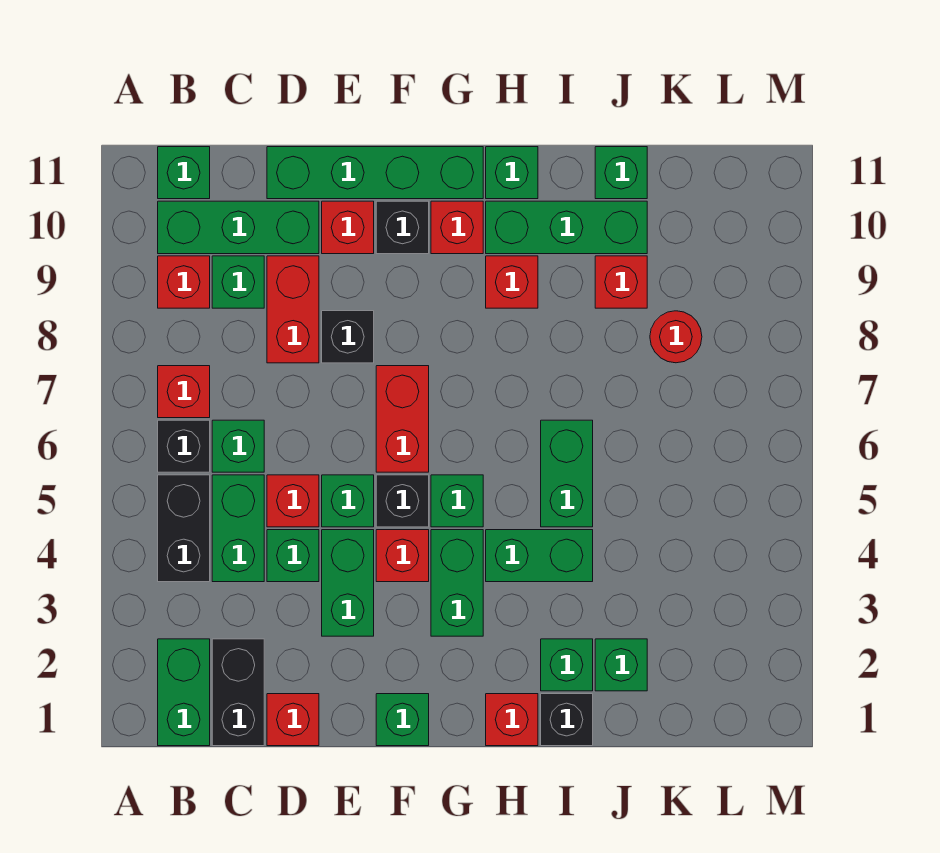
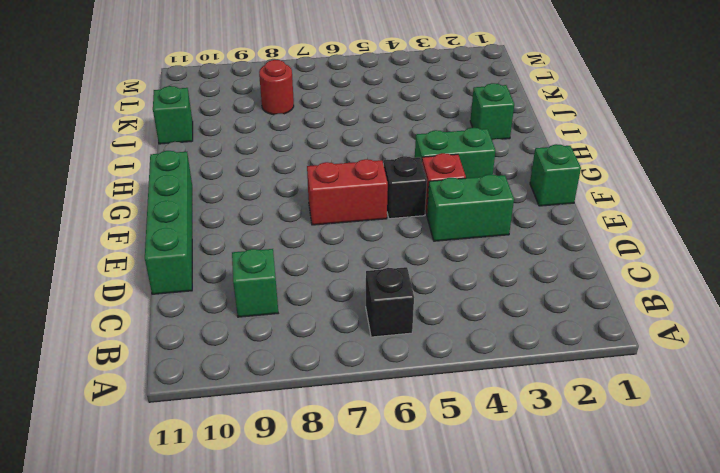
none -> green 1x2 brick [158,639,210,746]
none -> black 1x2 brick [158,475,210,582]
none -> red 1x1 brick [158,366,210,418]
none -> red 1x1 brick [158,256,210,308]

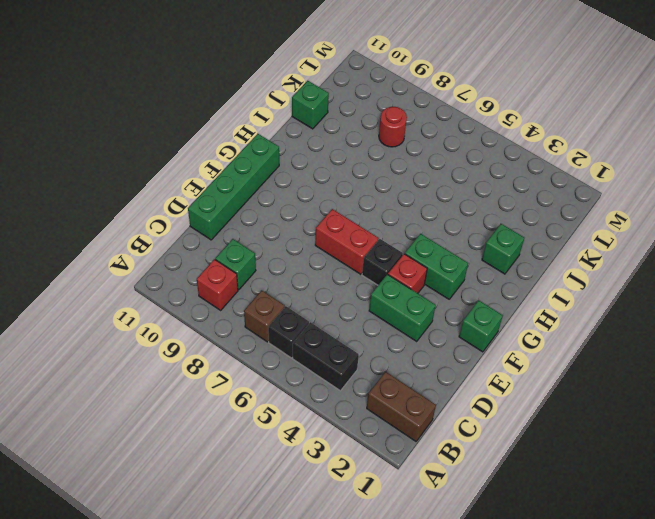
brown 1x2 brick [367,372,436,441] -> green 1x2 brick [158,639,210,746]
brown 1x1 brick [244,290,285,342] -> red 1x1 brick [158,366,210,418]
none -> green 1x3 brick [158,201,319,254]
none -> green 1x1 brick [158,147,210,199]
none -> black 1x2 brick [212,639,264,746]
none -> green 1x2 brick [212,475,264,582]

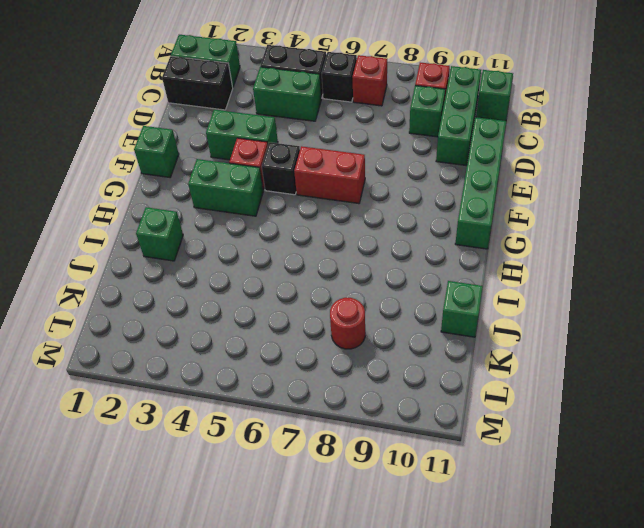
none -> green 1x1 brick [212,420,264,472]
none -> red 1x1 brick [267,694,319,746]
none -> green 1x1 brick [267,530,319,582]
none -> red 1x1 brick [267,475,319,527]

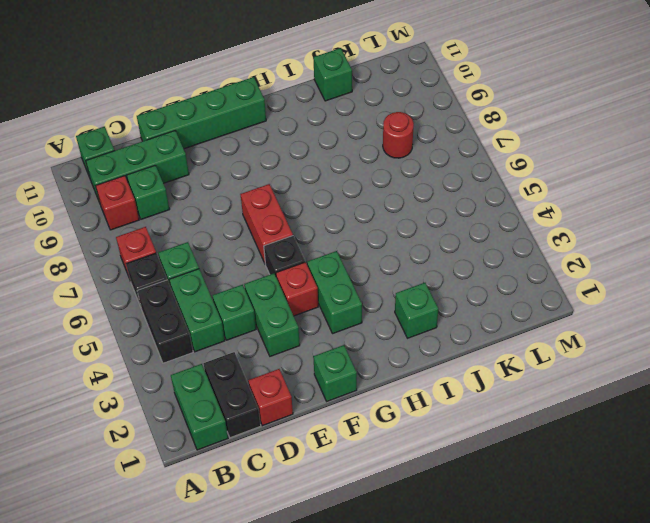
none -> red 1x1 brick [267,475,319,527]
none -> red 1x2 brick [267,256,319,363]
none -> green 1x1 brick [322,475,374,527]
none -> black 1x1 brick [322,311,374,363]

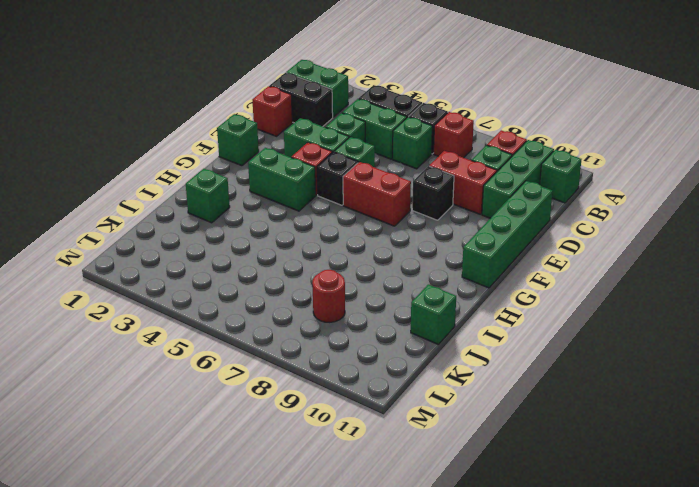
none -> red 1x1 brick [267,475,319,527]
none -> red 1x1 brick [322,201,374,254]
none -> black 1x1 brick [376,201,429,254]
none -> green 1x1 brick [431,475,483,527]

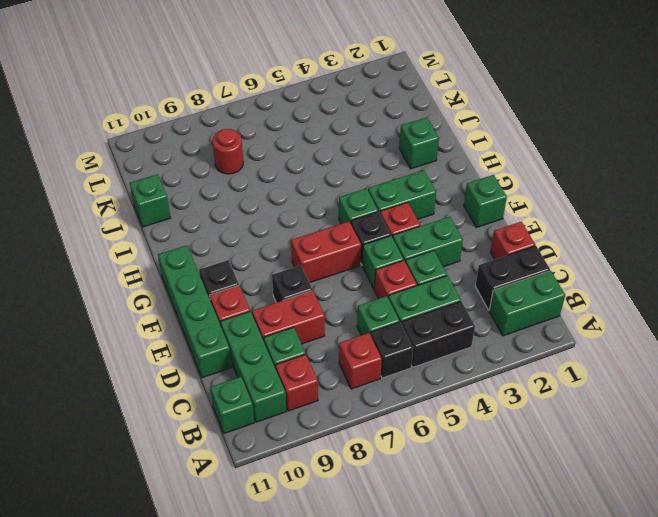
none -> red 1x1 brick [431,201,483,254]
none -> red 1x1 brick [486,694,538,746]
none -> green 1x2 brick [486,530,593,582]
none -> red 1x1 brick [486,256,538,308]

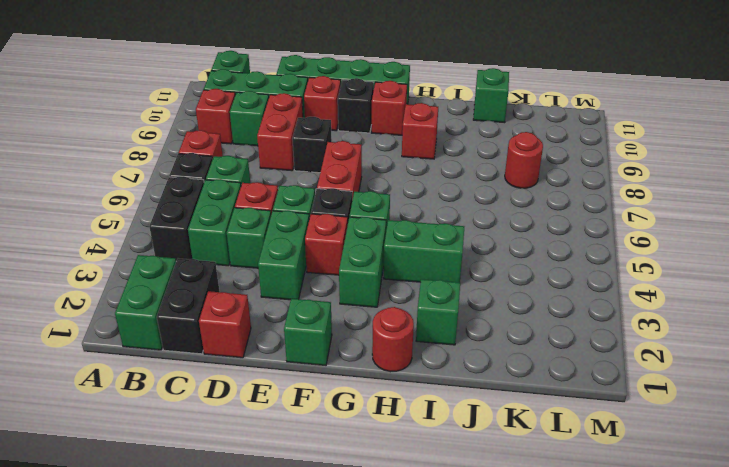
red 1x1 round brick [372,307,414,372] -> red 1x1 brick [486,694,538,746]
none -> green 1x3 brick [486,201,647,254]
none -> green 1x1 brick [486,147,538,199]
none -> black 1x1 brick [541,694,593,746]
none -> green 1x2 brick [541,420,593,527]

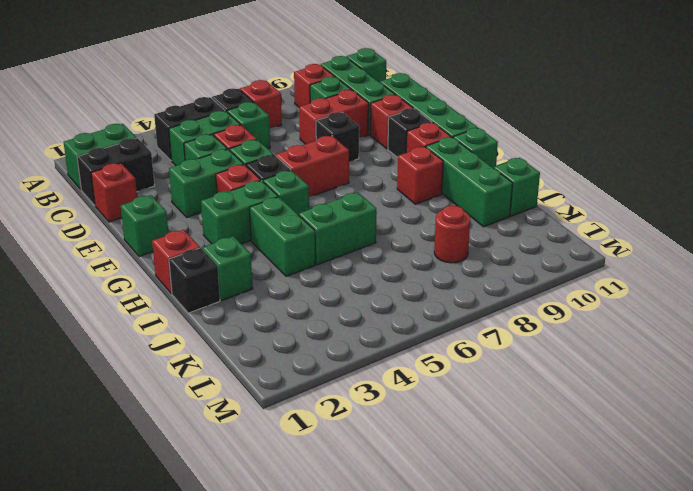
none -> green 1x1 brick [595,639,647,691]
none -> red 1x1 brick [595,256,647,308]

